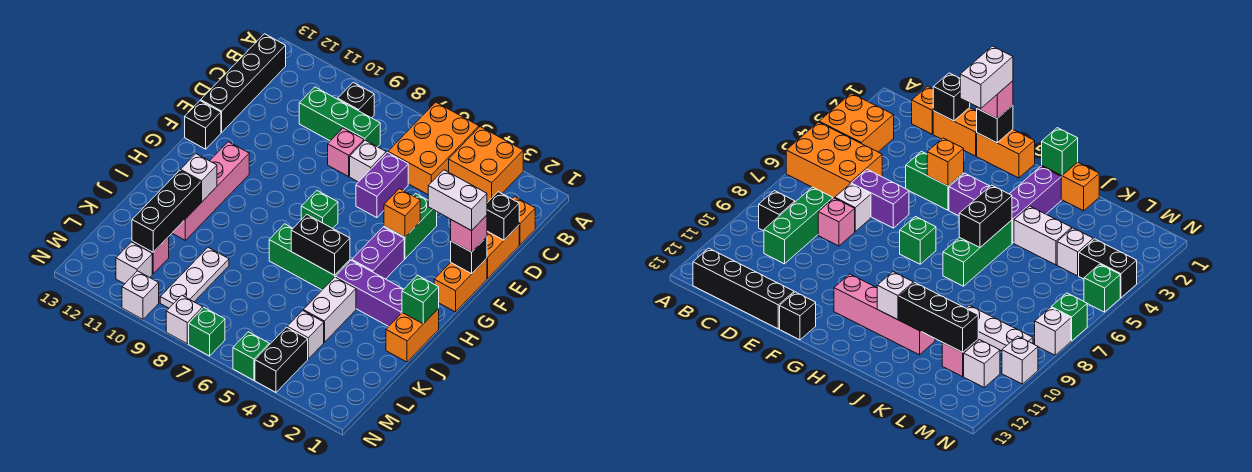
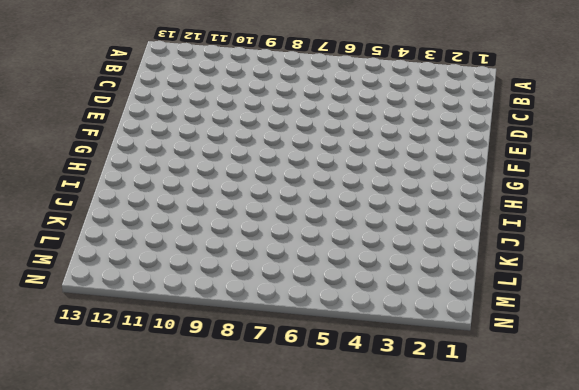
none -> orange 2x2 brick [449,127,523,202]
none -> orange 2x3 brick [388,102,479,194]
none -> black 1x1 brick [338,83,374,118]
none -> black 1x4 brick [201,34,286,132]

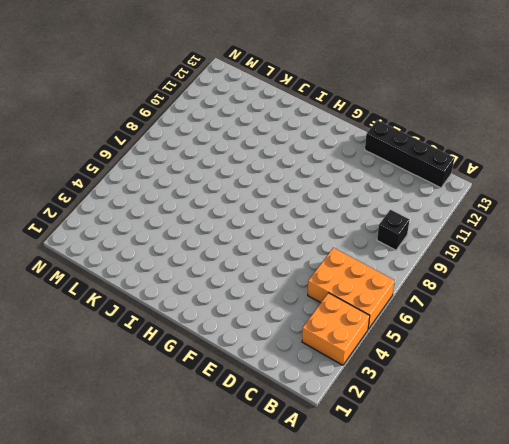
none -> orange 1x1 brick [512,196,535,245]
none -> green 1x3 brick [299,87,380,147]
none -> orange 1x2 brick [487,225,519,278]
none -> purple 1x2 brick [356,152,408,218]

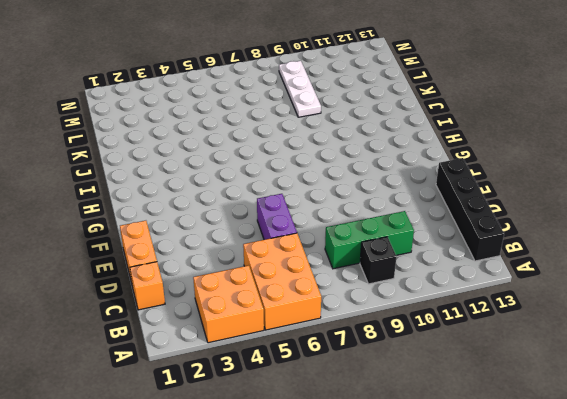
none -> white 1x1 brick [350,140,386,182]
none -> pink 1x1 brick [328,128,364,176]
none -> green 1x2 brick [384,193,437,259]
none -> orange 1x2 brick [434,258,487,312]

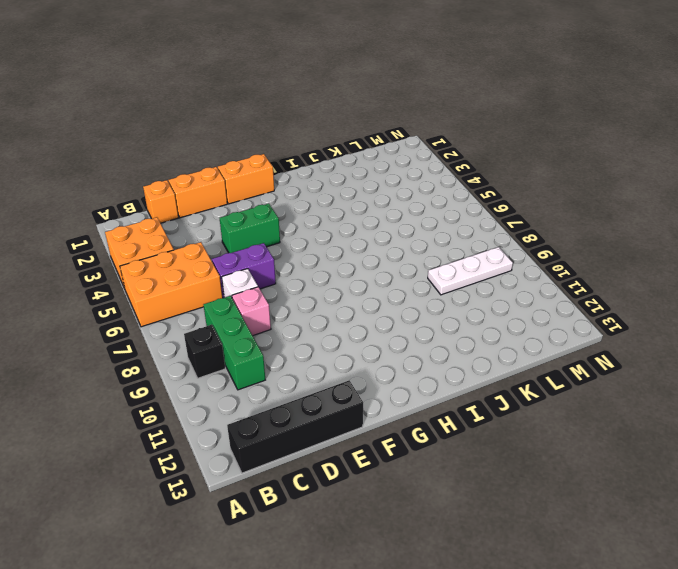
none -> black 1x1 brick [185,101,221,149]
none -> purple 1x2 brick [352,227,404,279]
none -> green 1x1 brick [301,191,338,228]
none -> pink 1x4 brick [173,142,249,240]

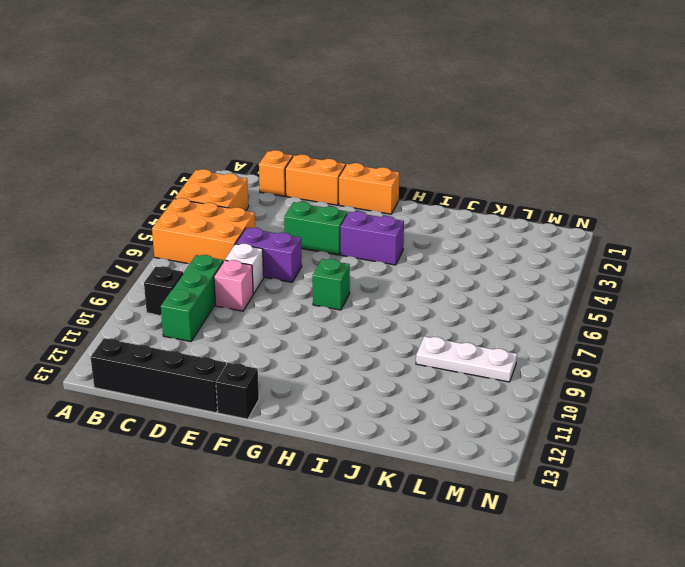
none -> pink 1x4 brick [173,142,249,240]
none -> orange 1x2 brick [386,308,439,362]
none -> purple 1x3 brick [336,260,404,327]
none -> green 1x3 brick [269,224,350,290]

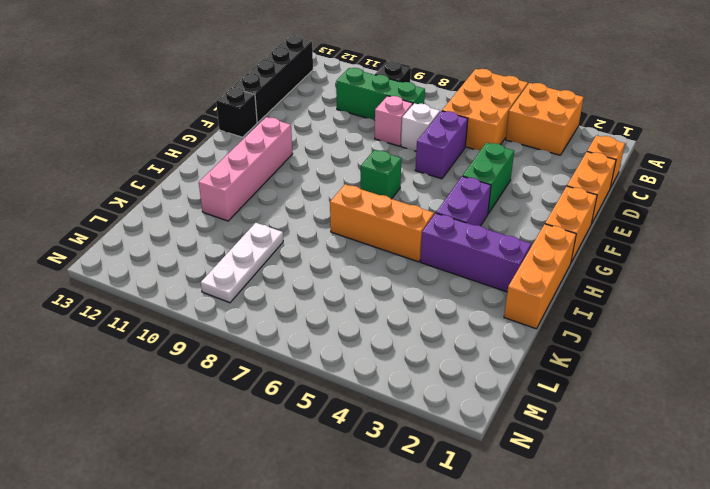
orange 1x3 brick [504,224,576,329] -> orange 1x2 brick [386,308,439,362]
orange 1x3 brick [330,184,434,262] -> green 1x3 brick [269,224,350,290]
none -> white 1x2 brick [303,277,356,342]
none -> white 1x1 brick [287,311,324,359]
none -> pink 1x1 brick [132,237,169,274]
none -> black 1x2 brick [255,327,308,392]

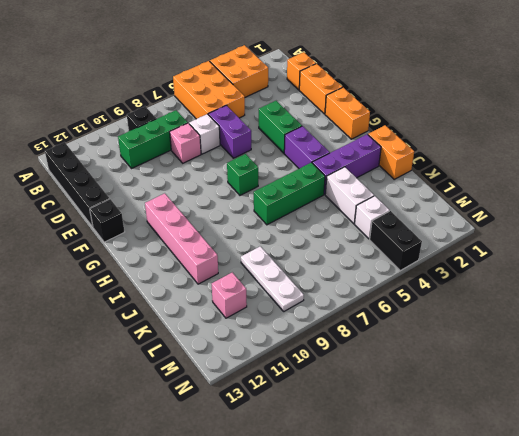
none -> white 1x1 brick [116,242,152,284]
none -> green 1x1 brick [233,332,269,380]
none -> green 1x1 brick [189,308,225,356]
none -> white 1x1 brick [166,295,203,344]

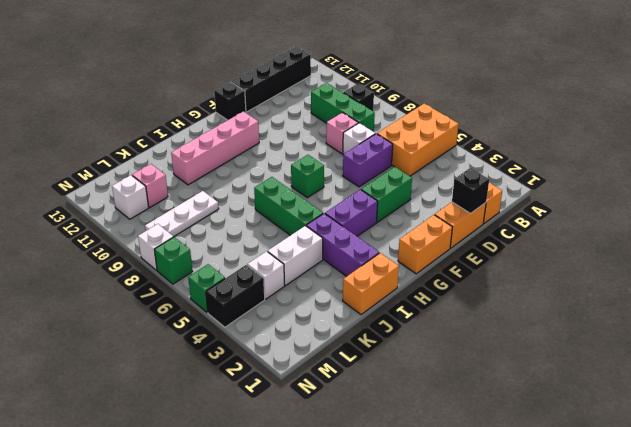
none -> orange 2x2 brick [449,127,523,202]
none -> white 1x1 brick [122,271,159,319]
none -> black 1x1 brick [451,237,487,274]
none -> orange 1x1 brick [384,189,420,237]

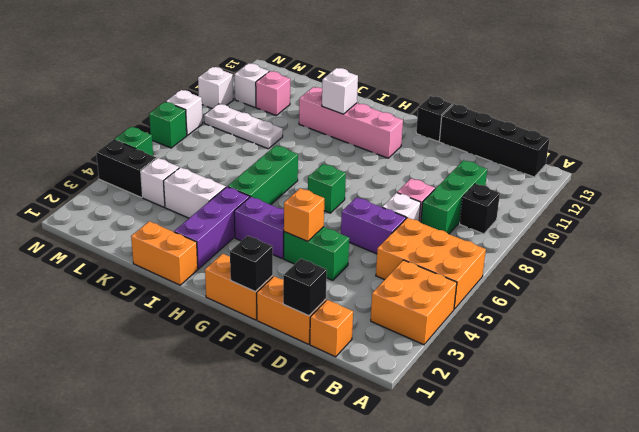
none -> green 1x1 brick [402,275,439,324]
none -> black 1x2 brick [291,215,350,275]
none -> black 1x3 brick [132,170,201,252]
none -> pink 1x1 brick [451,215,487,252]

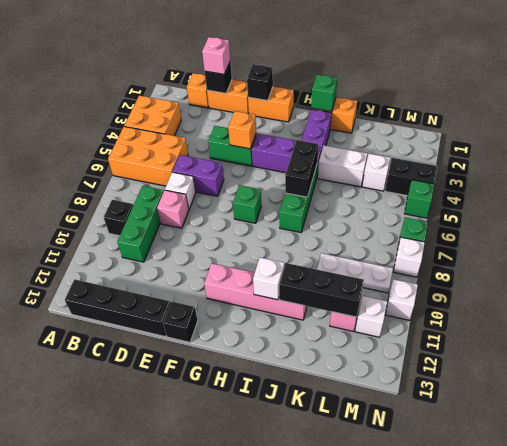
pink 1x1 brick [202,37,230,74] -> pink 1x1 brick moved to [451,215,487,252]
none -> white 1x2 brick [428,170,487,231]

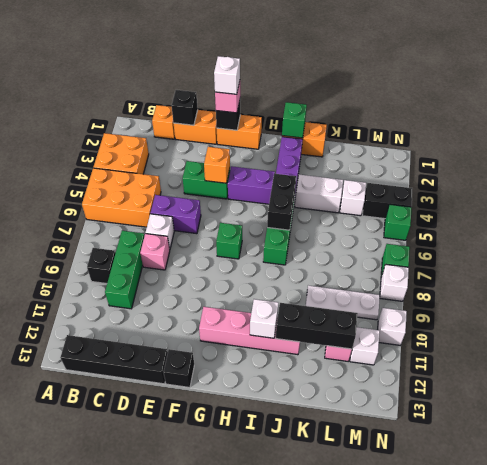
white 1x1 brick [214,56,240,94] -> white 1x2 brick [428,170,487,231]

